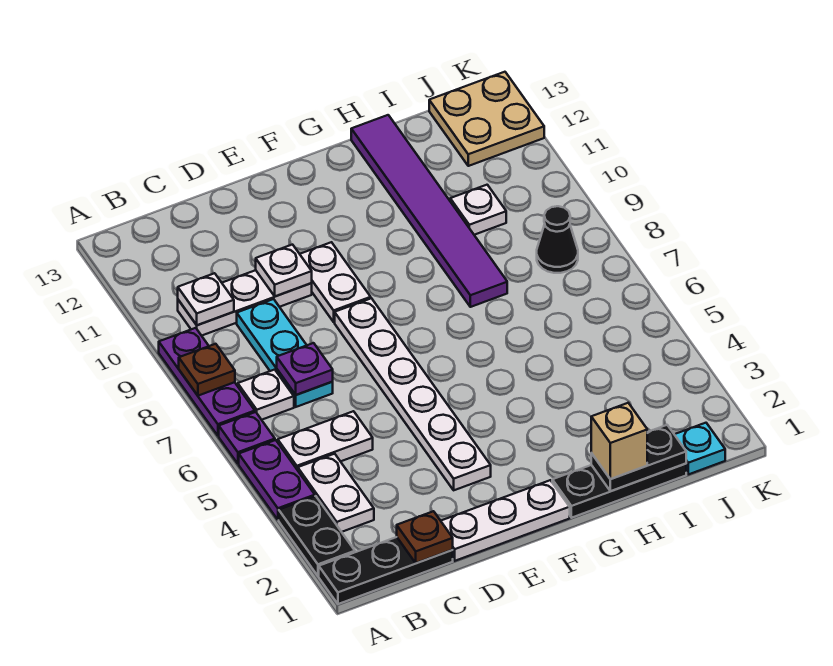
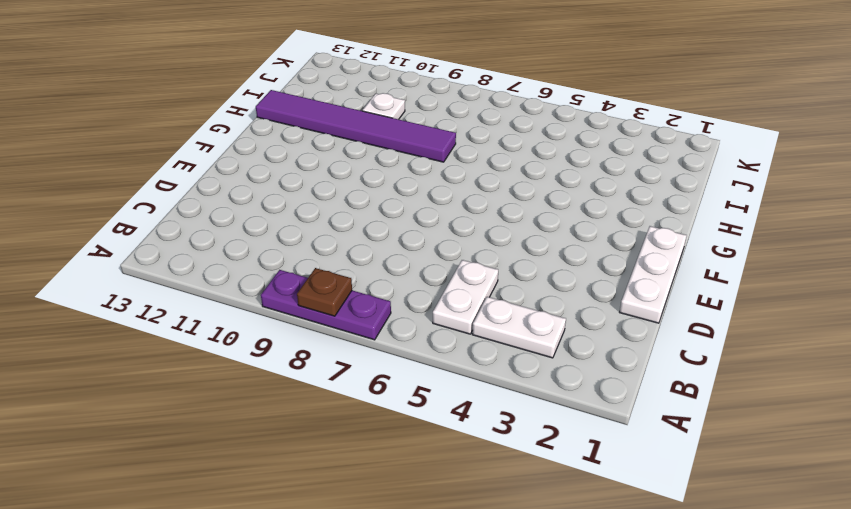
none -> black 1x3 plate [319,537,453,604]
none -> black 1x2 plate [279,496,355,576]
none -> purple 1x2 plate [239,440,315,520]

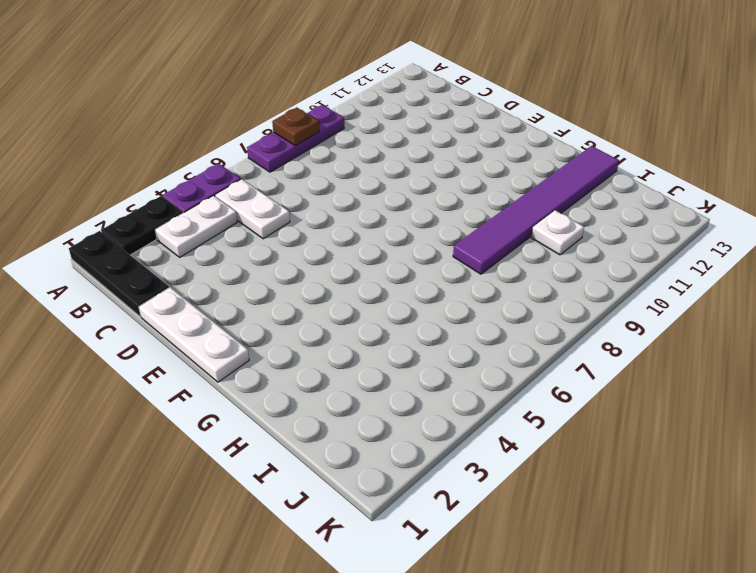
none -> purple 1x1 plate [219,412,275,464]
none -> white 1x1 plate [238,370,294,420]
none -> white 1x3 plate [178,270,312,336]

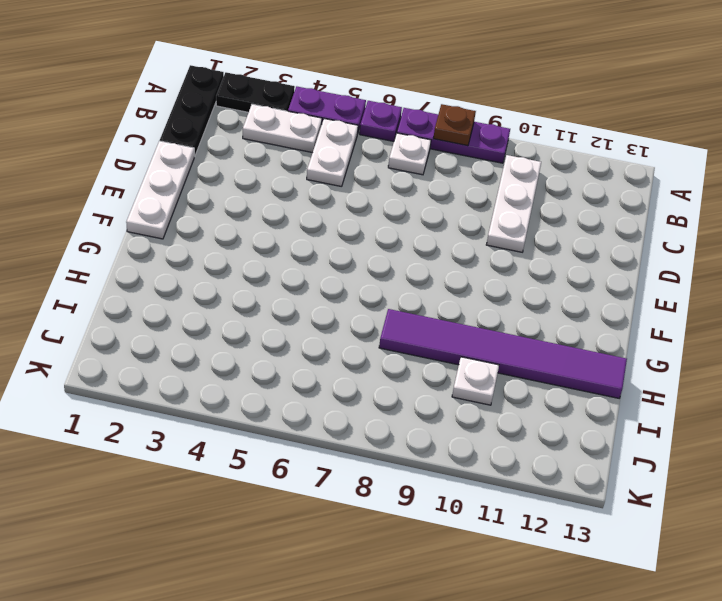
none -> cyan 1x3 plate [237,299,333,407]
none -> white 1x6 plate [335,298,491,490]
none -> white 1x2 plate [300,242,371,322]

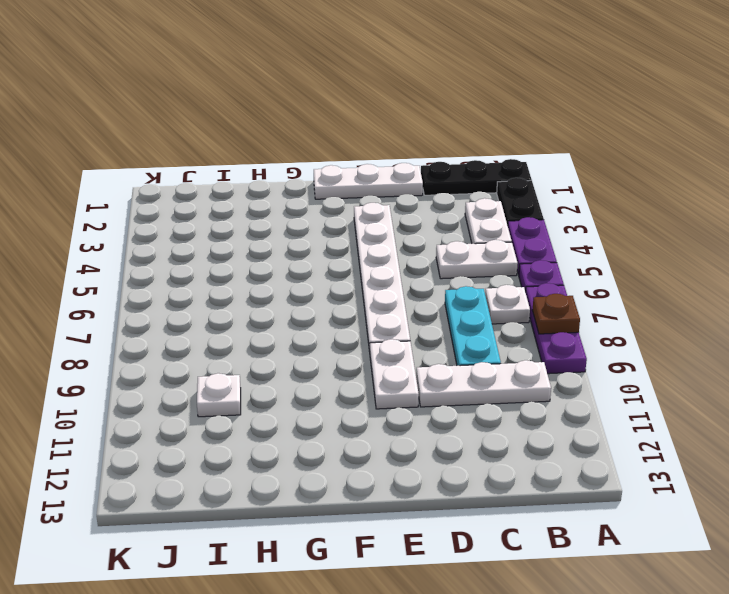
none -> black 1x3 plate [552,464,686,518]
none -> purple 1x6 tile [351,115,507,307]
none -> cyan 1x1 plate [674,423,725,474]

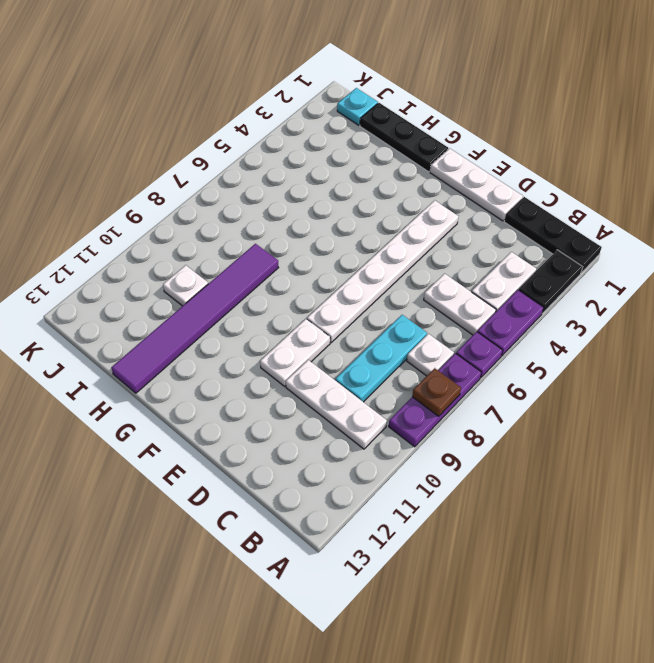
none -> black 1x1 cone [537,206,578,273]
none -> tan 2x2 plate [429,72,544,166]
none -> white 1x1 plate [178,273,234,325]

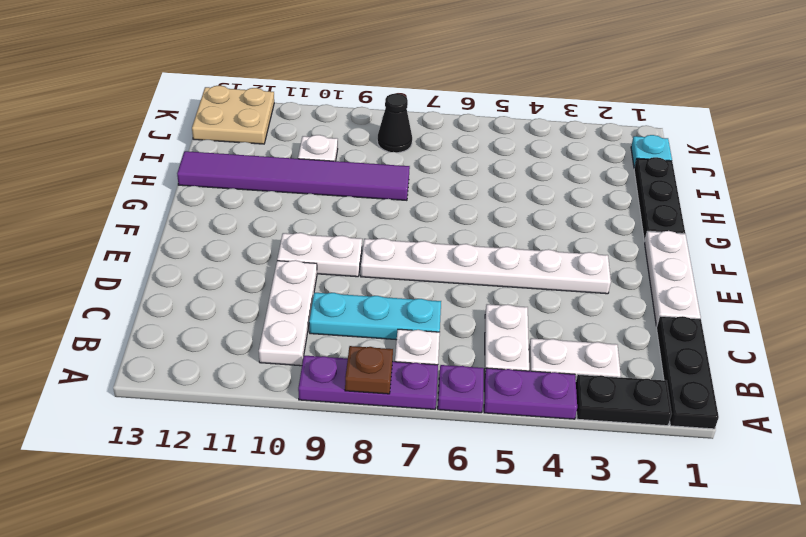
none -> white 1x1 plate [178,273,234,325]
none -> brown 1x1 plate [397,511,453,563]
none -> purple 1x1 plate [277,343,333,395]

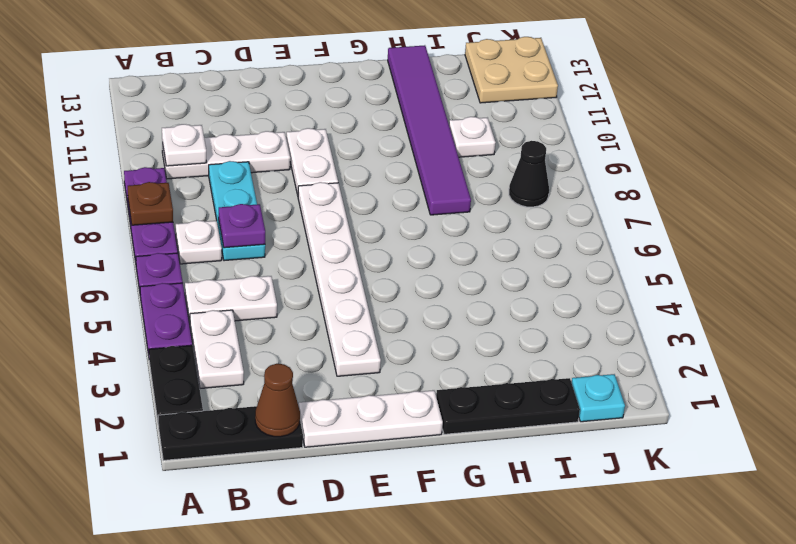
brown 1x1 cone [255,364,300,437] -> brown 1x1 plate [397,511,453,563]
none -> white 1x1 plate [256,245,312,296]
none -> black 1x2 plate [591,425,686,491]
none -> tan 1x1 brick [591,403,647,479]

